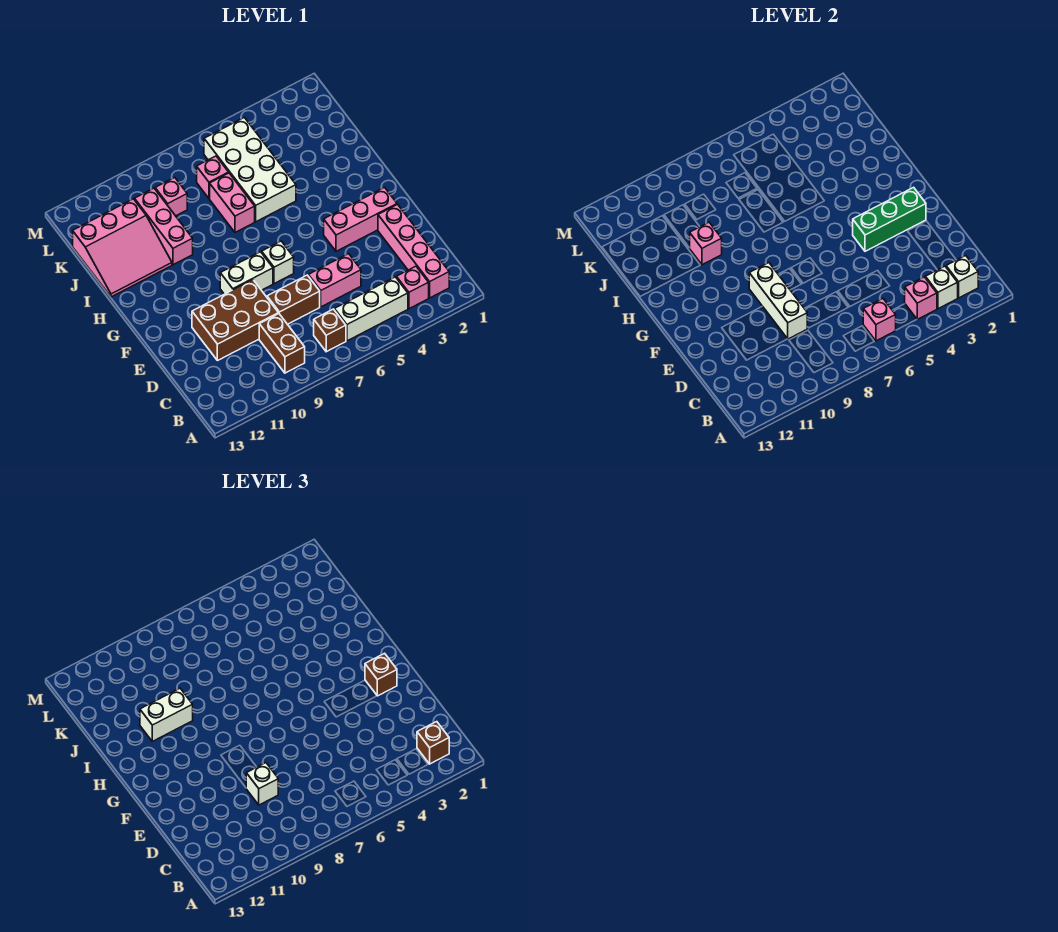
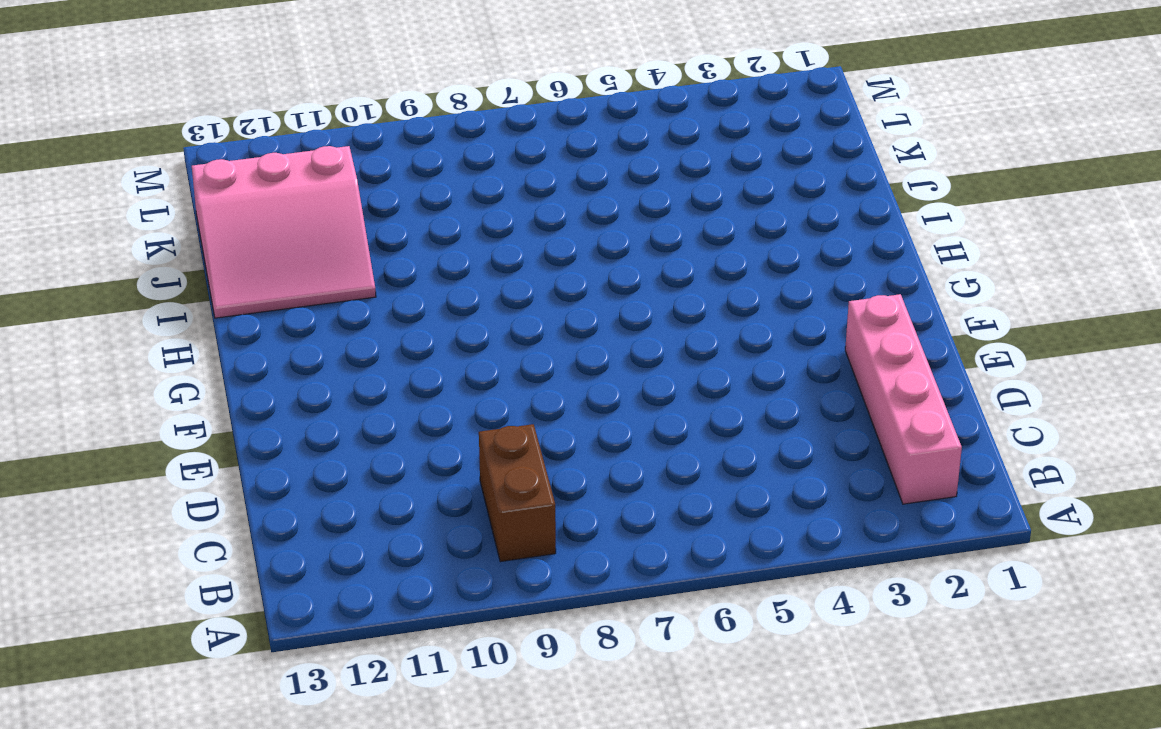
none -> pink 1x1 brick [396,266,429,309]
none -> white 1x3 brick [334,277,408,341]
none -> brown 1x1 brick [314,309,346,352]

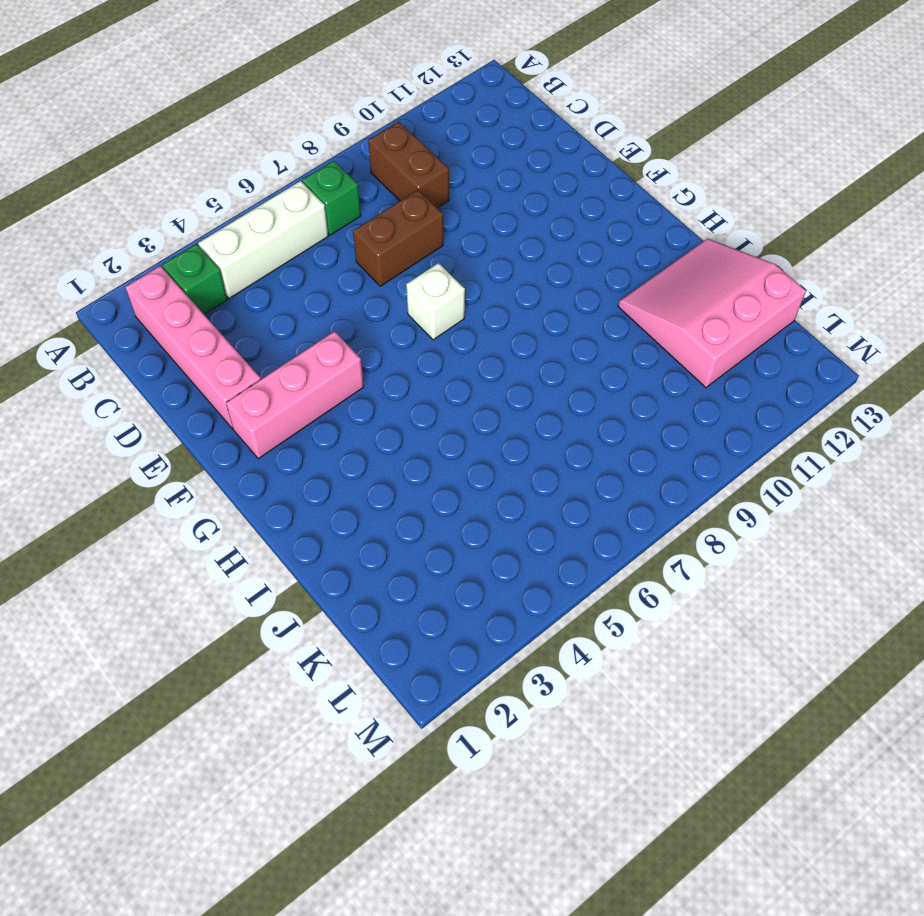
green 1x1 brick [162,244,227,314] -> pink 1x1 brick [396,266,429,309]
green 1x1 brick [302,161,361,235] -> brown 1x1 brick [314,309,346,352]
none -> pink 1x2 brick [308,254,361,307]
none -> brown 2x3 brick [192,280,278,361]
none -> white 1x2 brick [220,252,273,294]

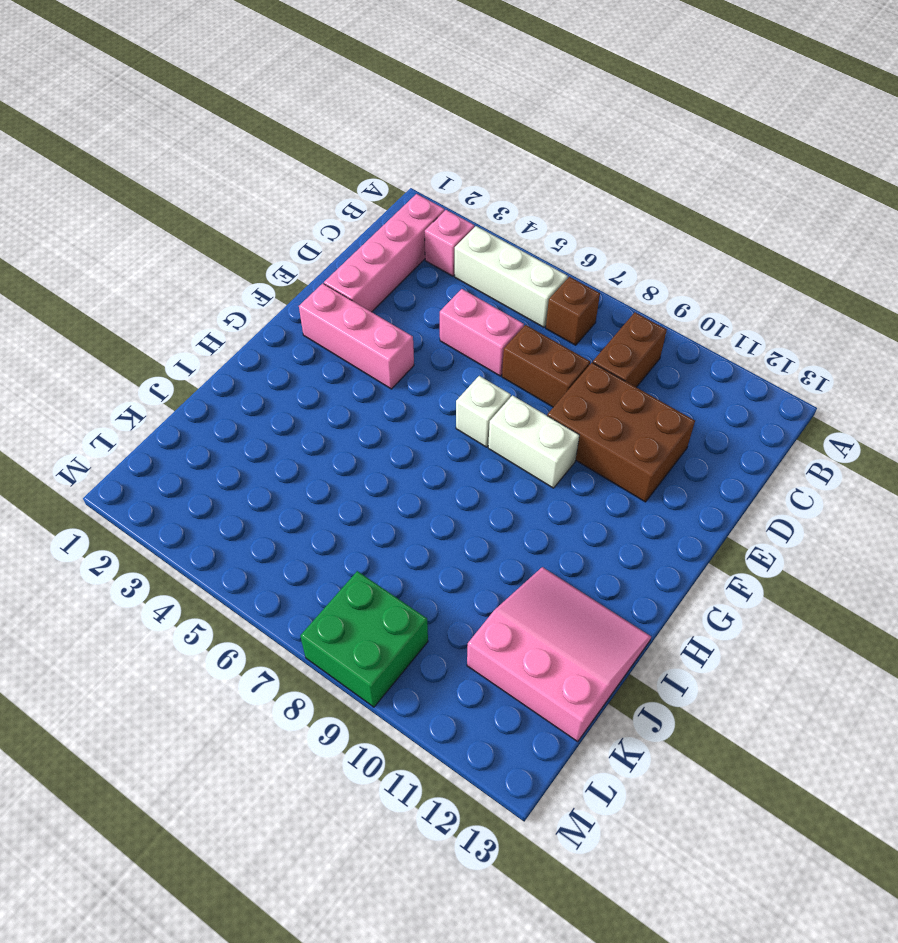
green 2x2 brick [300,571,428,707] -> none
none -> white 2x4 brick [204,118,296,222]
none -> pink 1x2 brick [210,173,255,232]
none -> pink 1x3 brick [135,188,193,265]

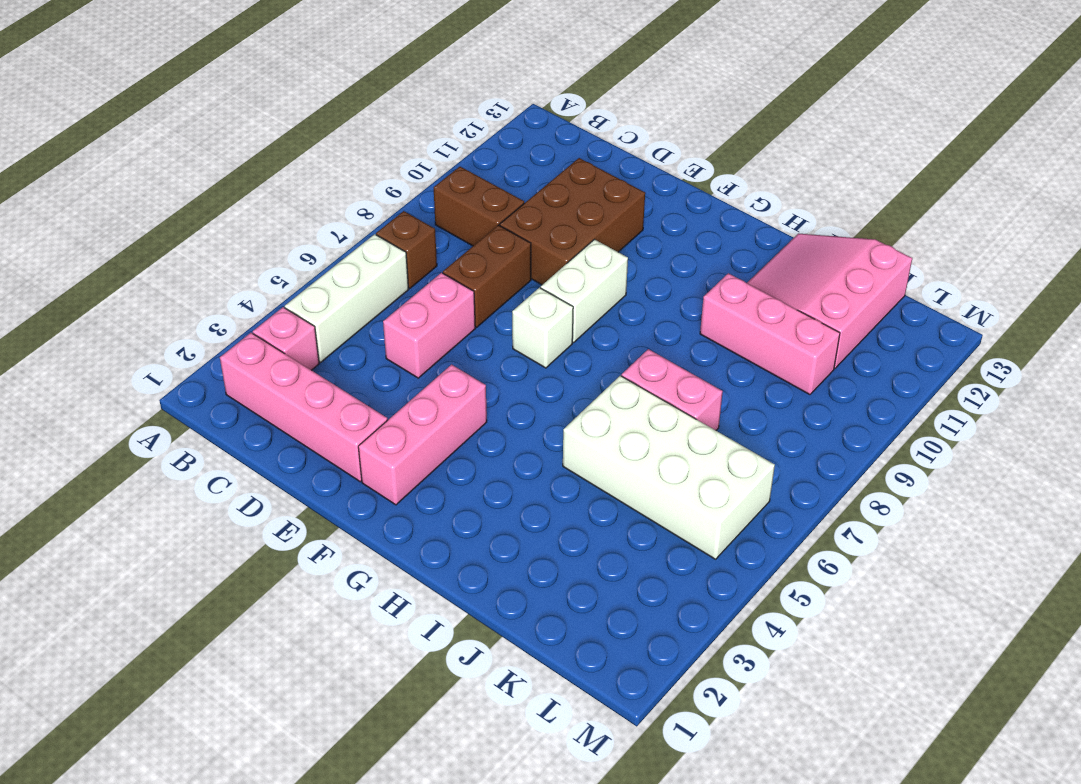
none -> pink 1x1 brick [197,156,229,198]
none -> pink 1x1 brick [155,177,187,216]
none -> white 1x1 brick [946,256,978,298]

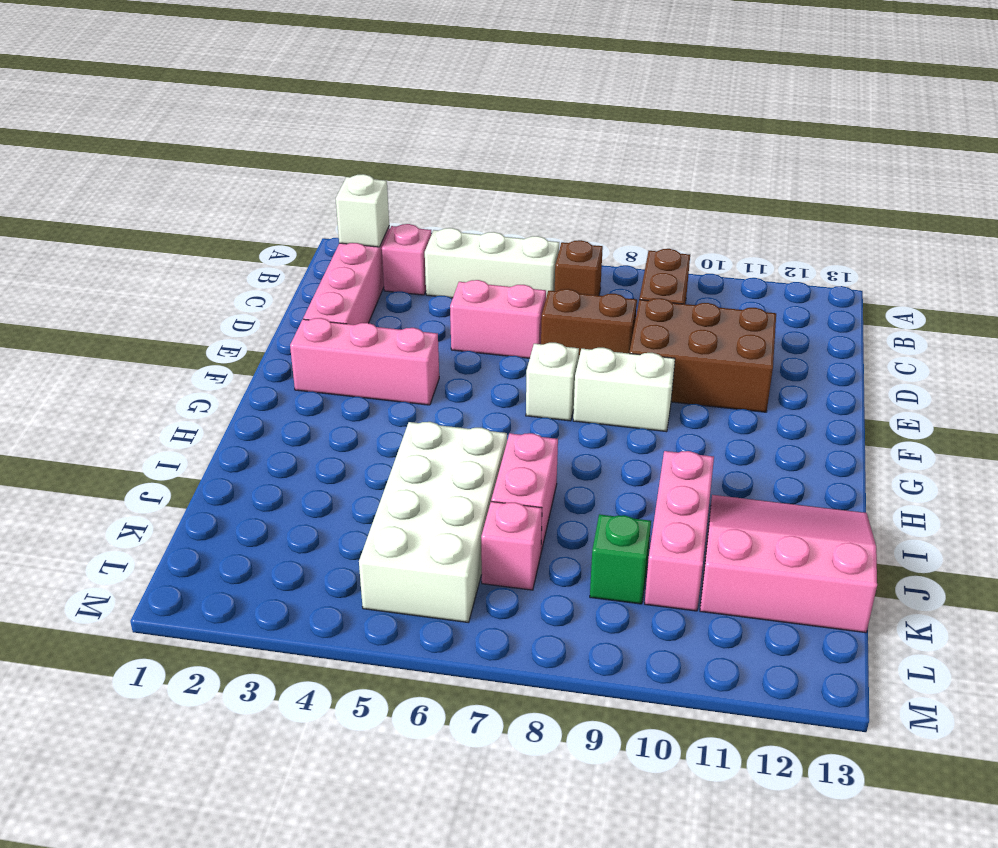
green 1x1 brick [590,514,651,604] -> pink 1x1 brick [155,177,187,216]
none -> white 1x1 brick [925,266,958,309]
none -> pink 1x1 brick [905,277,937,319]
none -> pink 1x1 brick [863,299,896,341]

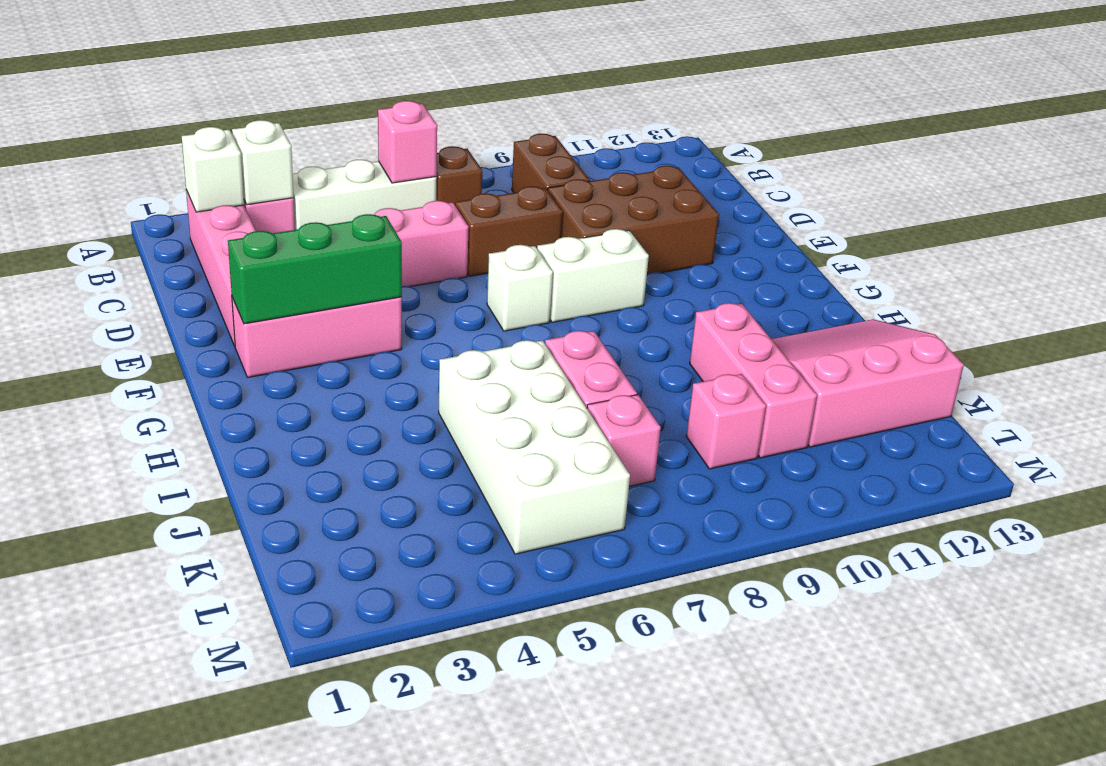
none -> pink 1x1 brick [905,277,937,319]
none -> white 1x3 brick [749,263,807,339]
none -> pink 1x1 brick [690,222,722,265]

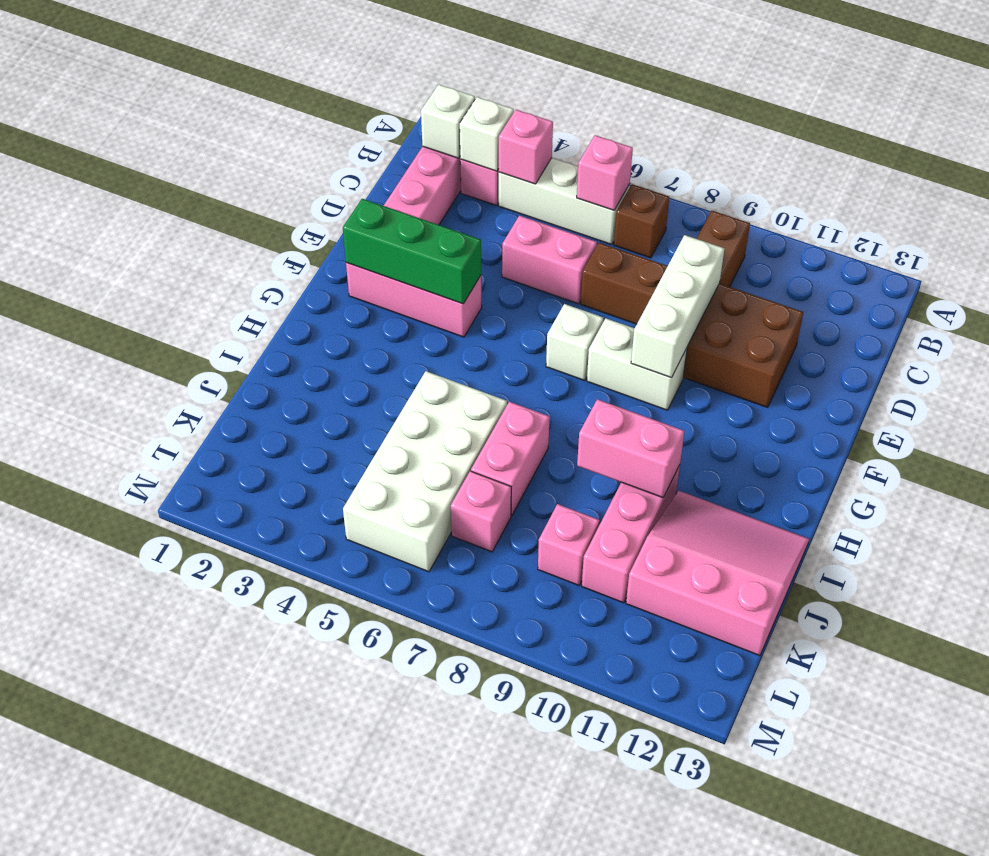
pink 1x2 brick [577,399,684,498] -> pink 1x1 brick [690,222,722,265]
none -> brown 1x1 brick [417,722,449,764]
none -> white 1x1 brick [246,763,278,805]
none -> brown 1x1 brick [365,653,397,696]

